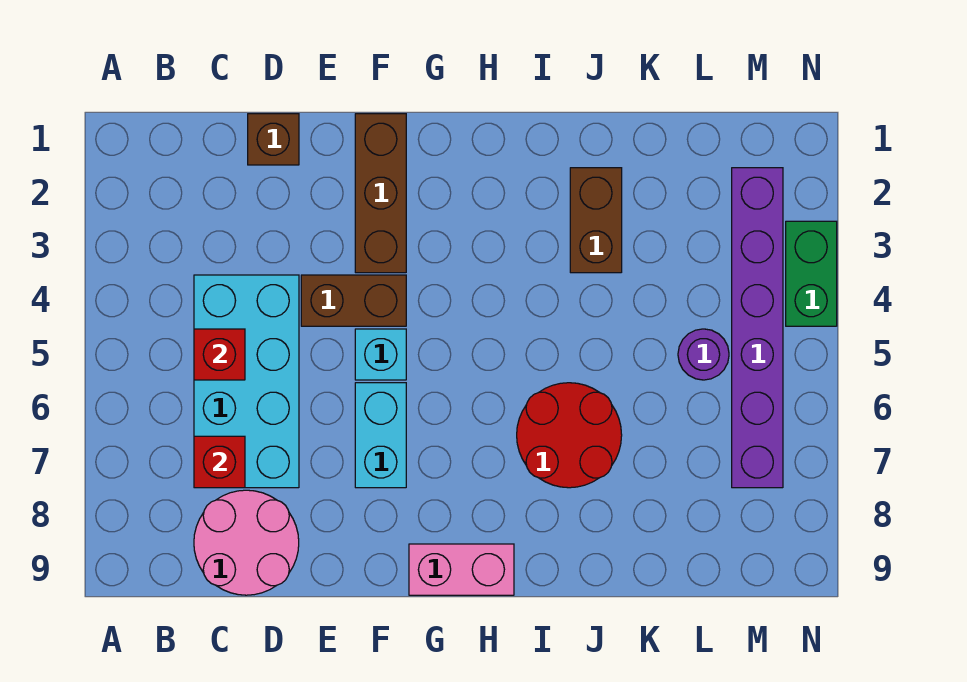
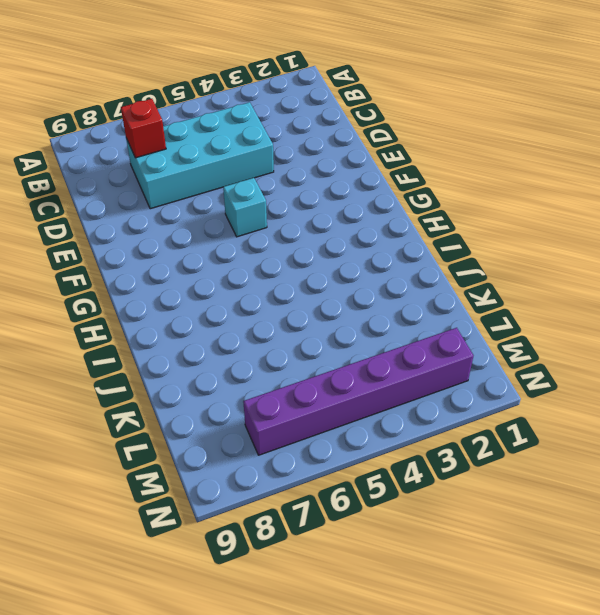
none -> pink 2x2 round brick [194,490,299,595]
none -> brown 1x1 brick [248,114,299,165]
none -> brown 1x2 brick [301,275,406,326]

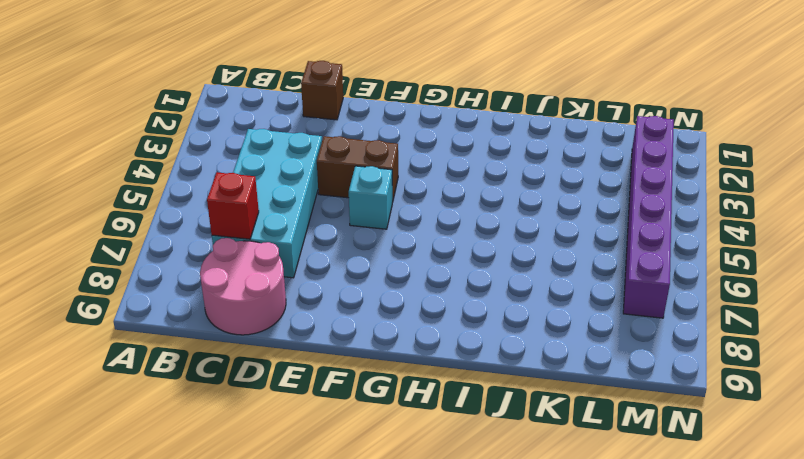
none -> brown 1x3 brick [355,114,406,273]
none -> cyan 1x2 brick [355,383,406,488]
none -> pink 1x2 brick [409,544,514,595]

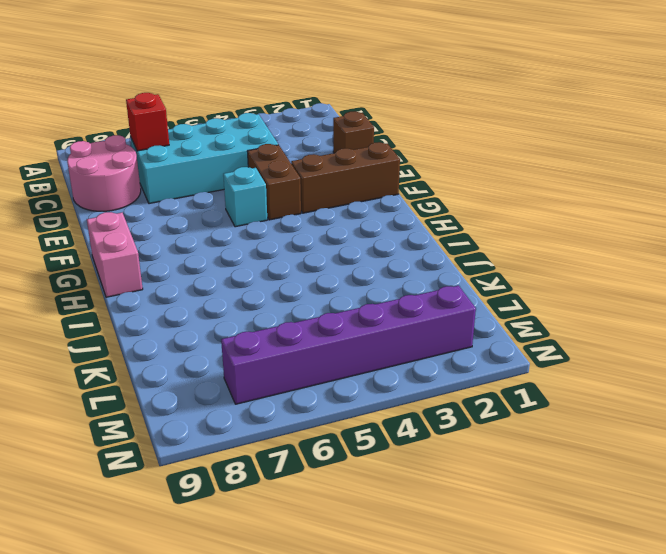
none -> cyan 1x2 brick [355,383,406,488]
none -> red 2x2 round brick [517,383,622,488]
none -> brown 1x2 brick [570,168,622,273]

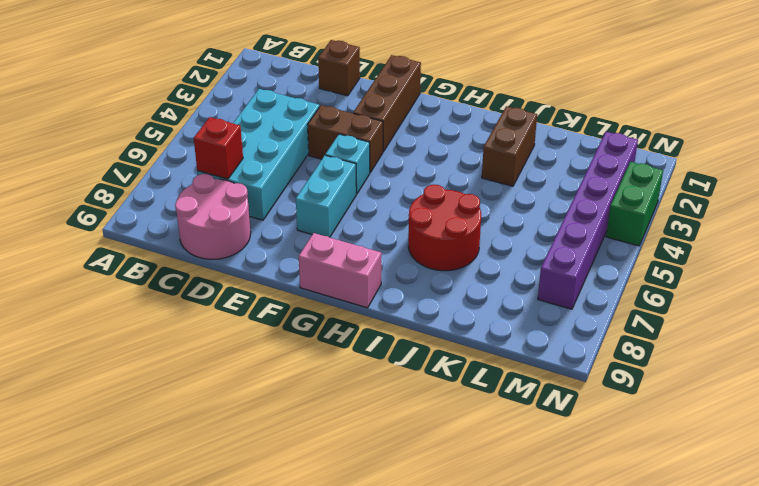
none -> purple 1x1 round brick [678,329,729,380]
none -> red 1x1 brick [194,329,245,380]

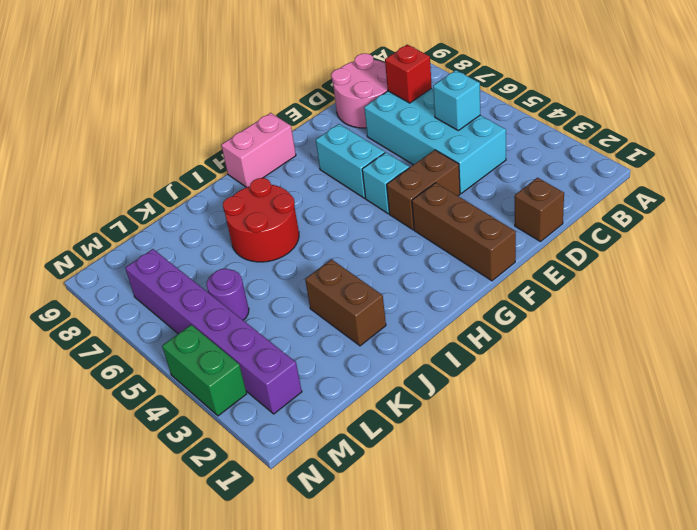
cyan 1x1 brick [433,70,480,130] -> red 1x1 brick [194,329,245,380]

